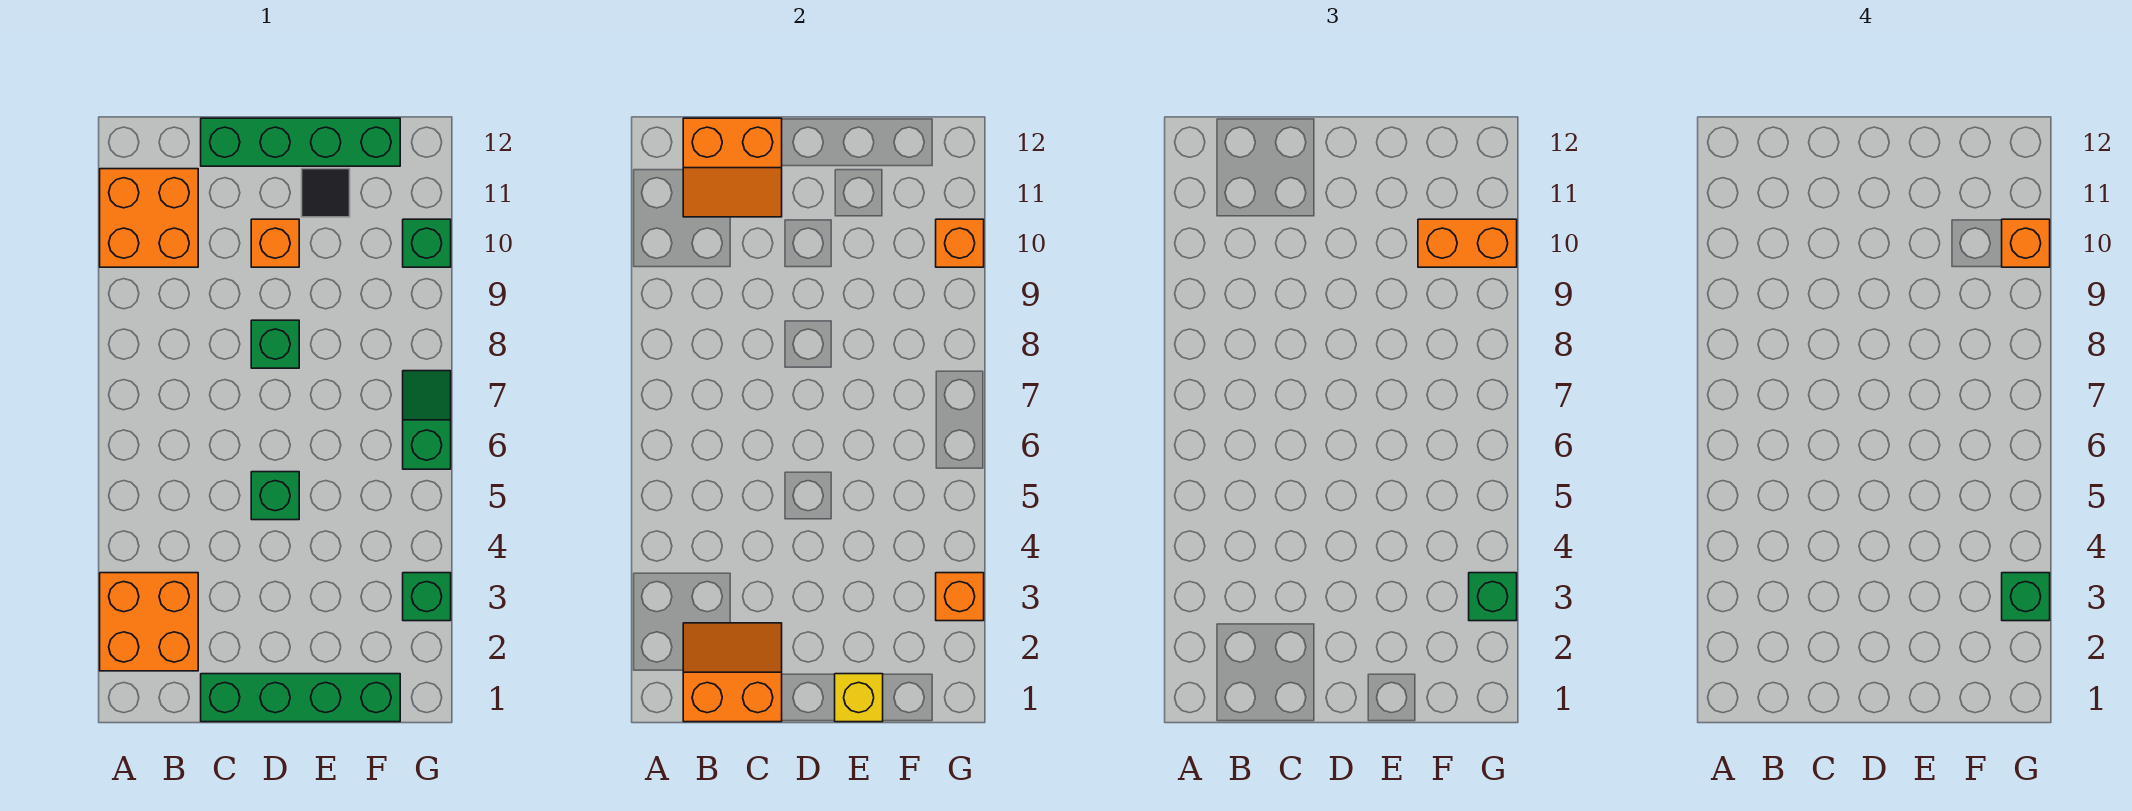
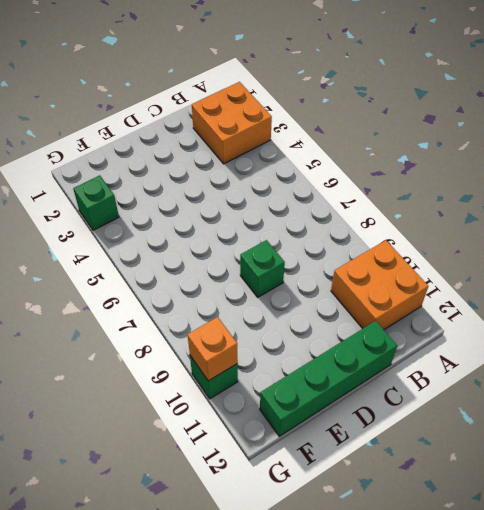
none -> green 1x4 brick [201,674,400,722]
none -> green 1x1 brick [251,472,299,520]
none -> orange 1x1 brick [251,219,299,267]

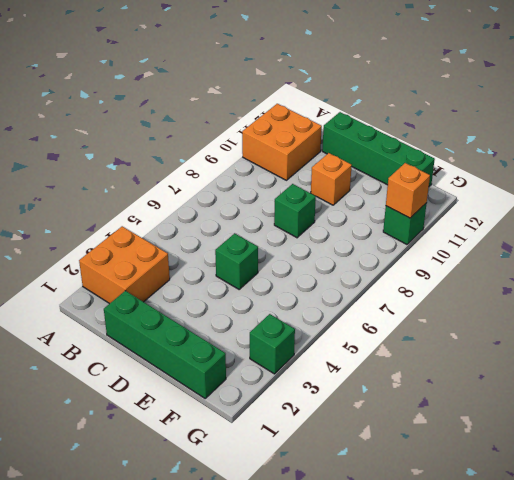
none -> black 1x1 tile [302,169,350,217]
none -> green 1x2 slope [403,371,451,469]
none -> orange 2x2 slope [683,623,782,722]

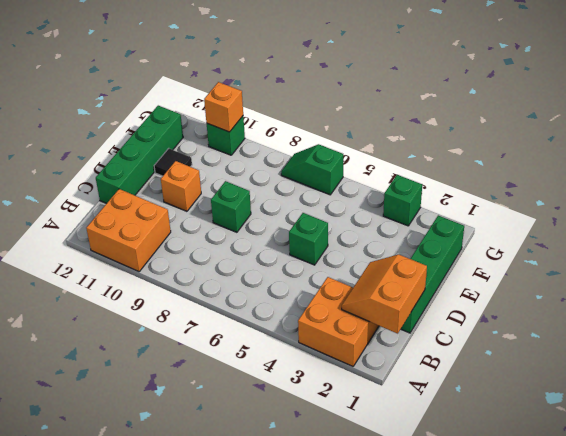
none -> orange 2x2 slope [683,118,782,217]
none -> yellow 1x1 brick [835,674,883,722]
none -> orange 1x1 brick [936,573,984,621]

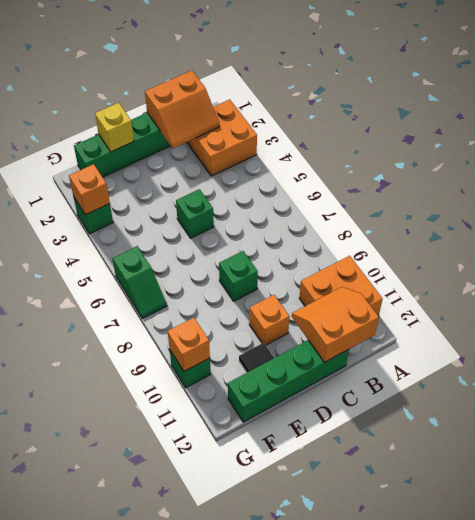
none -> orange 1x2 brick [1418,219,1517,267]
none -> green 1x1 brick [1469,573,1517,621]
none -> green 1x1 brick [2002,573,2050,621]

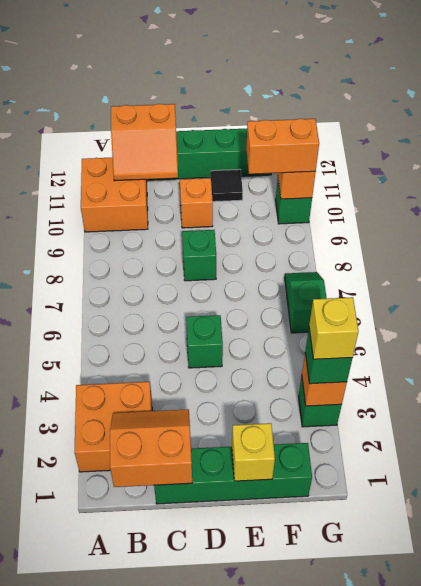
yellow 1x1 brick [309,297,359,359] -> green 1x1 brick [2002,573,2050,621]
none -> orange 1x1 brick [2002,219,2050,267]

